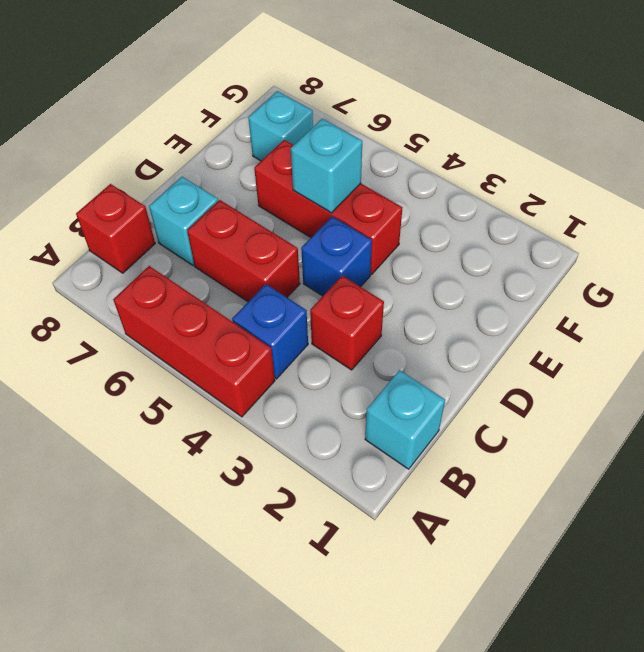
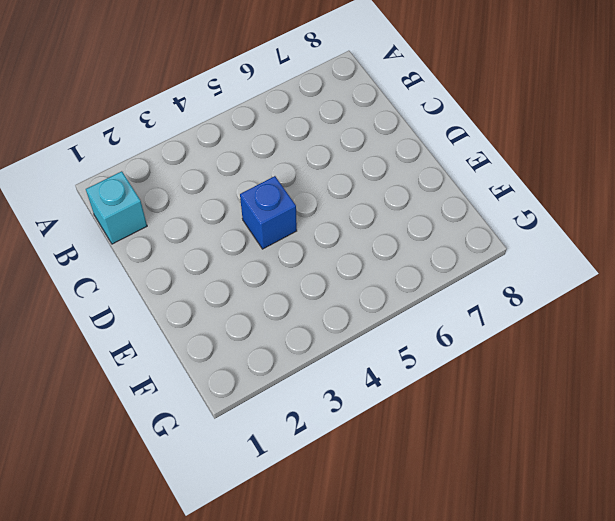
none -> red 1x3 brick [113,266,275,417]
none -> blue 1x1 brick [232,284,308,379]

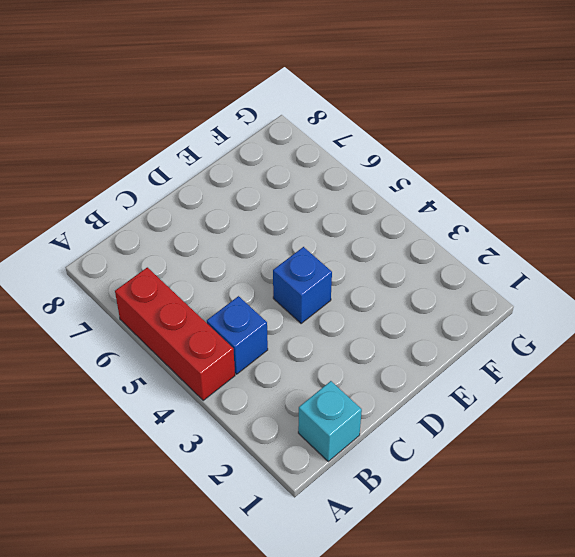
none -> red 1x1 brick [76,184,155,273]
none -> red 1x1 brick [310,276,384,370]

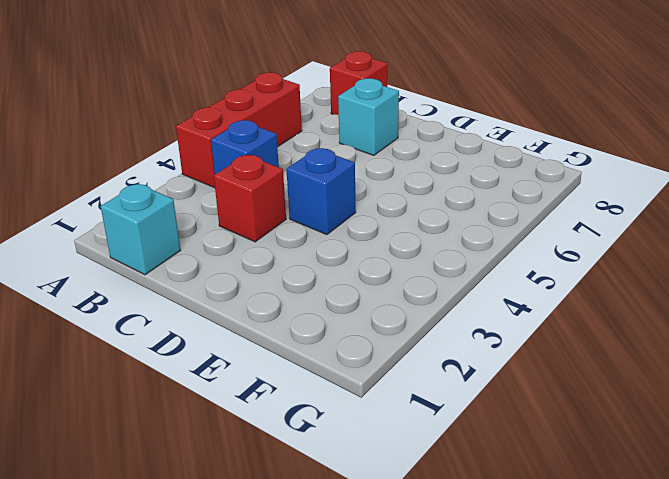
none -> red 1x2 brick [187,200,300,302]
none -> red 1x3 brick [254,140,402,275]

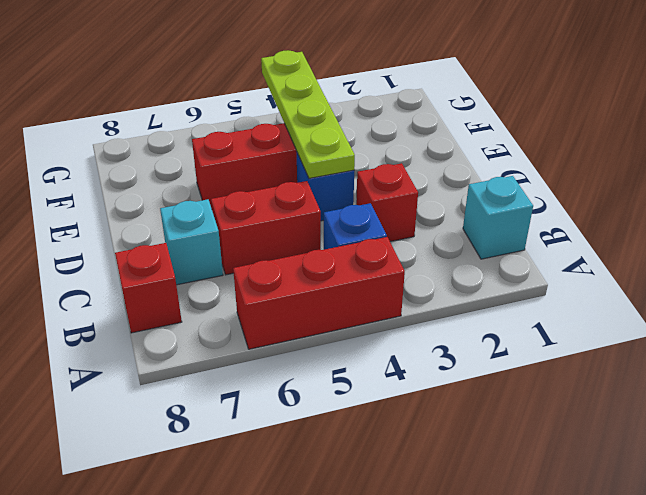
lime 1x4 plate [261,50,355,178] -> none
none -> cyan 1x1 brick [248,91,313,161]
none -> cyan 1x1 brick [291,119,362,213]

